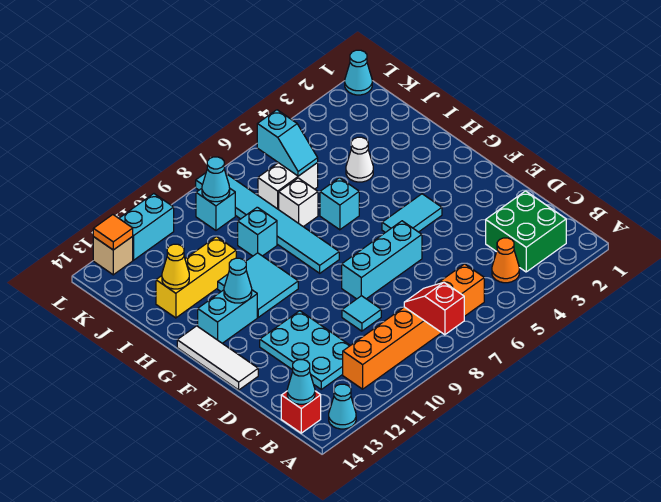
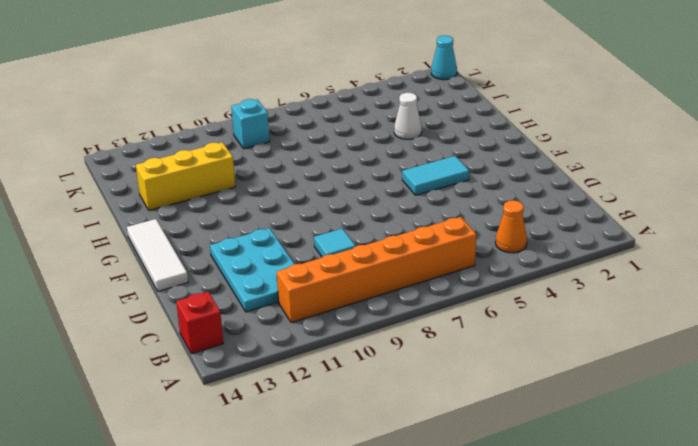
none -> cyan 1x1 cone [329,384,356,429]
none -> green 2x2 brick [486,191,566,272]
none -> cyan 1x3 brick [342,221,422,299]
none -> cyan 1x6 tile [196,173,339,273]

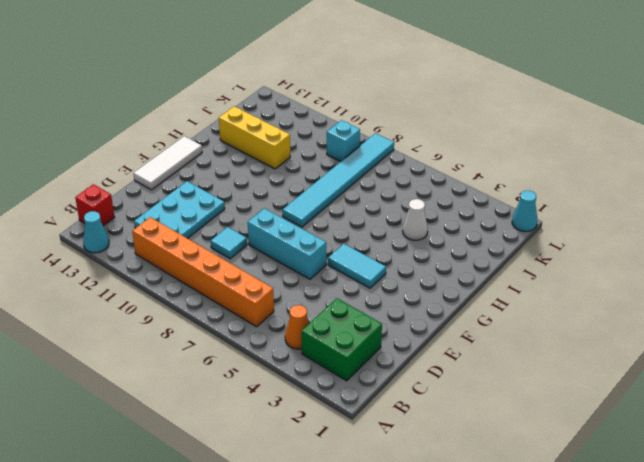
none -> cyan 2x2 tile [218,253,298,317]
none -> cyan 1x2 brick [198,290,257,343]
none -> cyan 1x1 brick [320,178,359,230]
none -> white 1x1 brick [279,178,318,227]

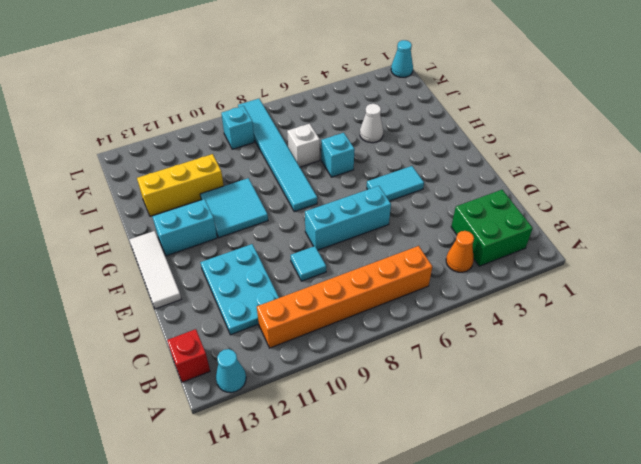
none -> cyan 1x1 brick [238,207,277,256]
none -> white 1x2 brick [258,163,318,210]
none -> cyan 1x2 brick [119,194,174,260]
none -> tan 1x1 brick [93,237,133,275]

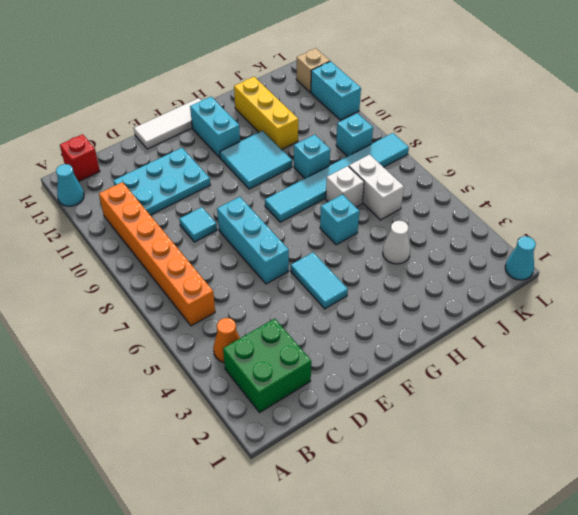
none -> red 1x2 slope [404,283,464,335]
none -> cyan 1x1 cone [287,360,315,404]
none -> cyan 1x1 cone [224,258,252,303]
none -> yellow 1x1 cone [162,244,189,289]

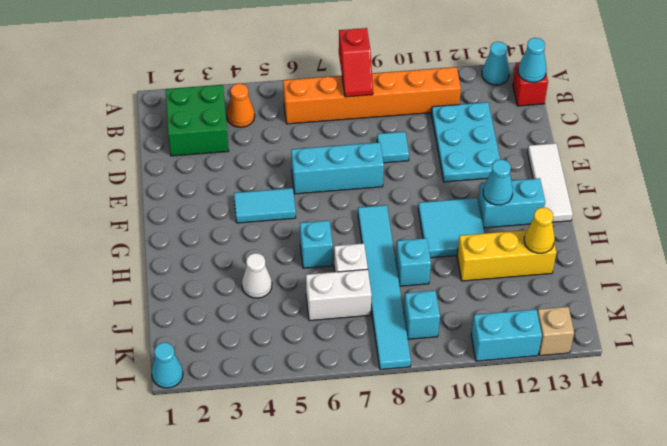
none -> cyan 1x2 slope [257,110,318,176]
none -> cyan 1x1 cone [202,157,230,202]
none -> orange 1x1 tile [93,215,133,250]

